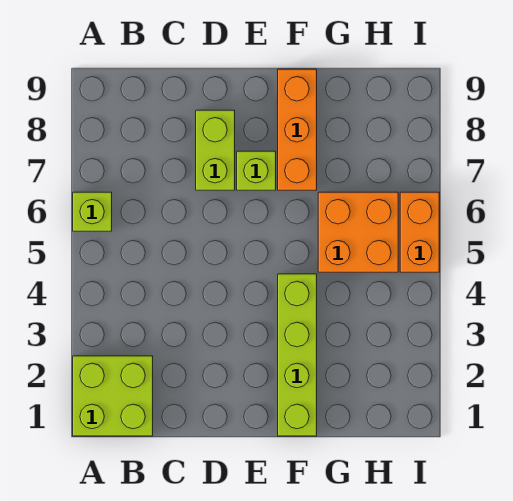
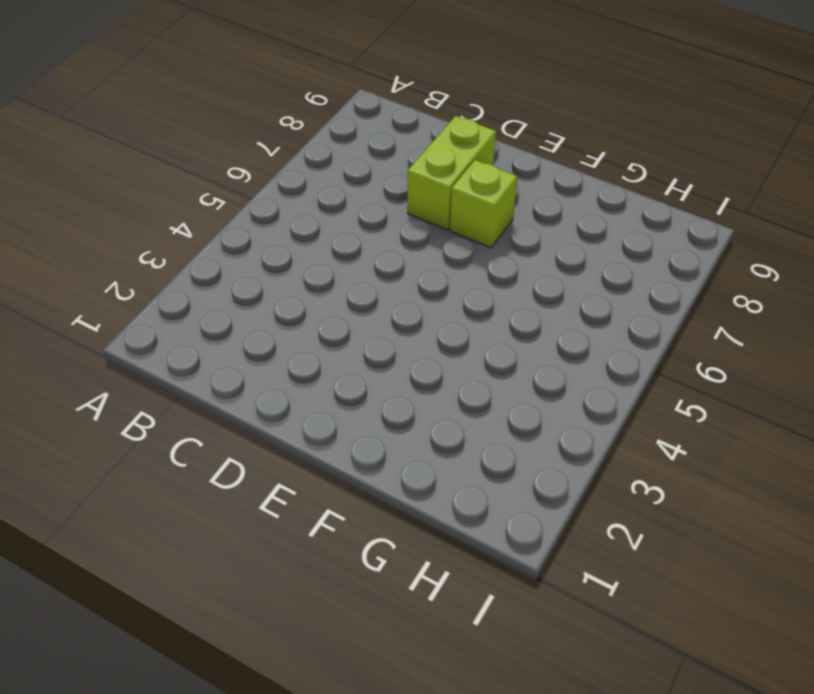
none -> lime 2x2 brick [73,356,153,436]
none -> lime 1x1 brick [73,192,112,231]

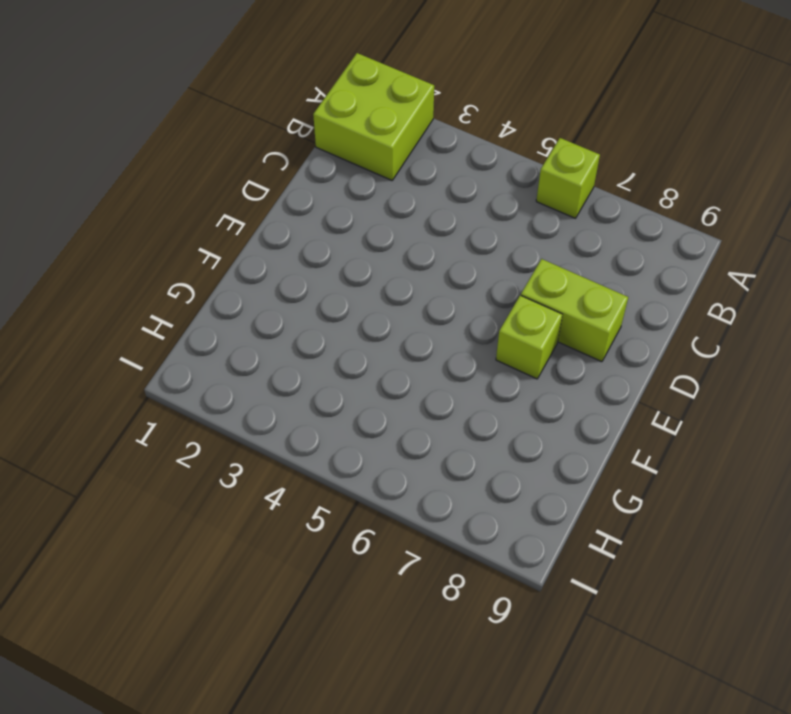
none -> lime 1x4 brick [278,274,317,436]
none -> orange 1x3 brick [278,69,317,190]

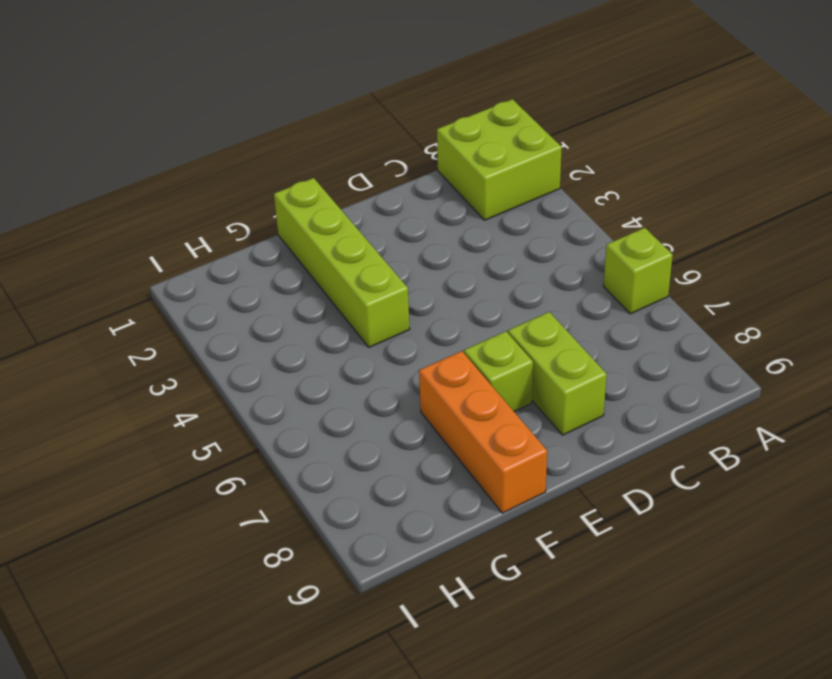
none -> orange 2x2 brick [318,192,398,272]
none -> orange 1x2 brick [400,192,439,272]

